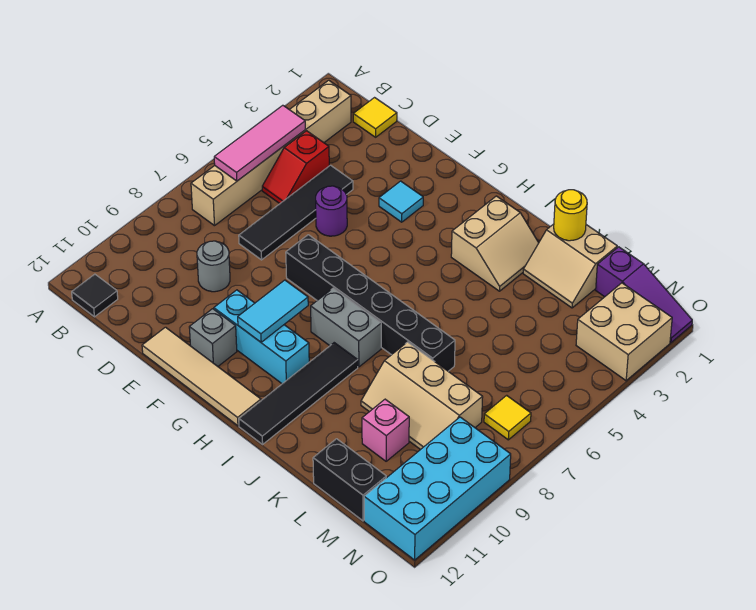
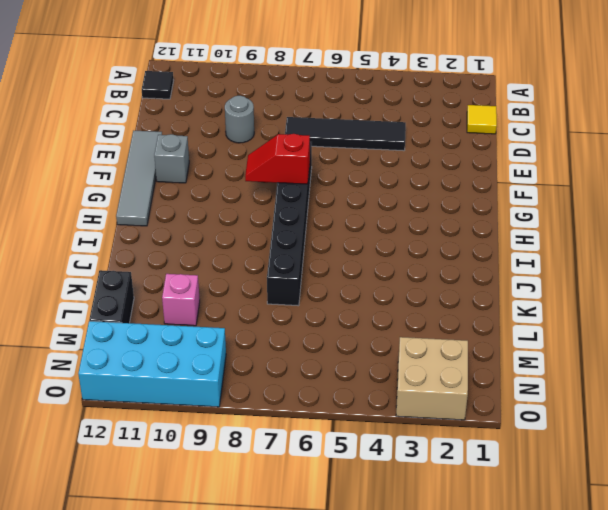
grey 1x4 tile [116,131,162,226] -> tan 1x4 tile [142,327,261,426]
red 1x2 slope [245,134,310,184] -> red 1x2 slope moved to [262,131,329,204]
none -> tan 1x6 brick [191,80,351,226]
none -> purple 1x1 round brick [316,186,347,236]
none -> cyan 1x1 tile [379,181,423,222]

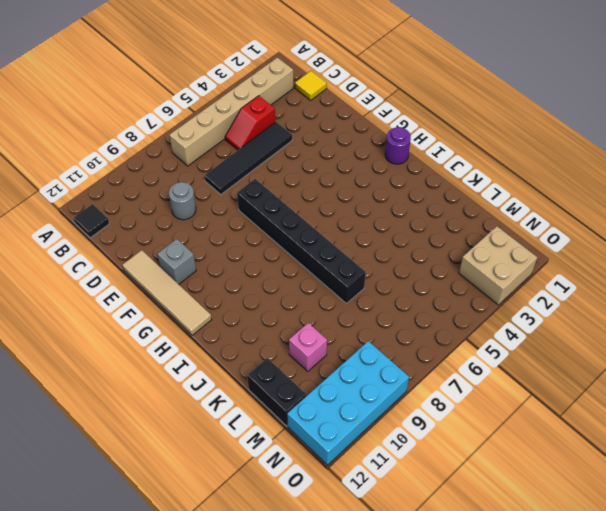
purple 1x1 round brick [385,127,411,164] -> purple 1x1 round brick moved to [316,186,347,236]
none -> cyan 1x1 tile [379,181,423,222]
none -> cyan 1x3 brick [214,290,309,384]
none -> grey 1x2 brick [311,288,381,367]

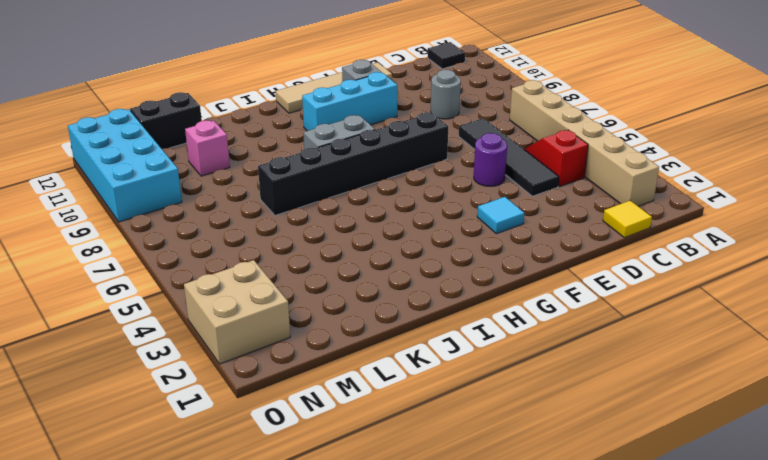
none -> tan 2x2 slope [451,196,539,291]
none -> black 1x4 tile [239,343,358,444]
none -> tan 2x2 slope [523,224,617,308]

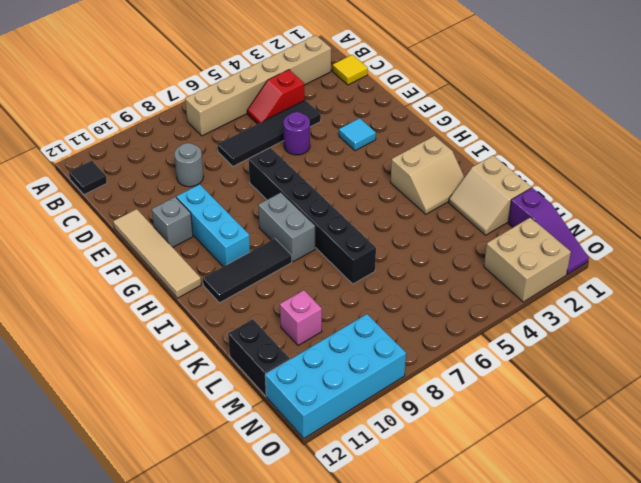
black 1x3 tile [203,239,292,303] -> black 1x4 tile [239,343,358,444]
none -> tan 2x3 slope [361,342,483,450]
none -> yellow 1x1 tile [484,395,531,440]
none -> pink 1x3 tile [214,105,305,181]

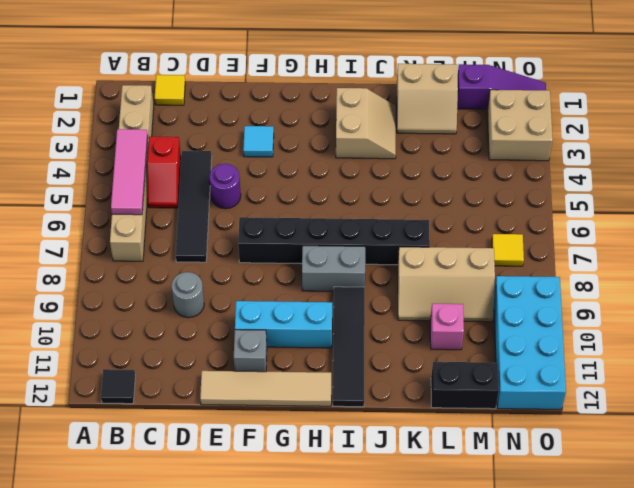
none -> cyan 1x2 tile [238,280,308,342]
none -> yellow 1x1 round brick [554,190,587,241]

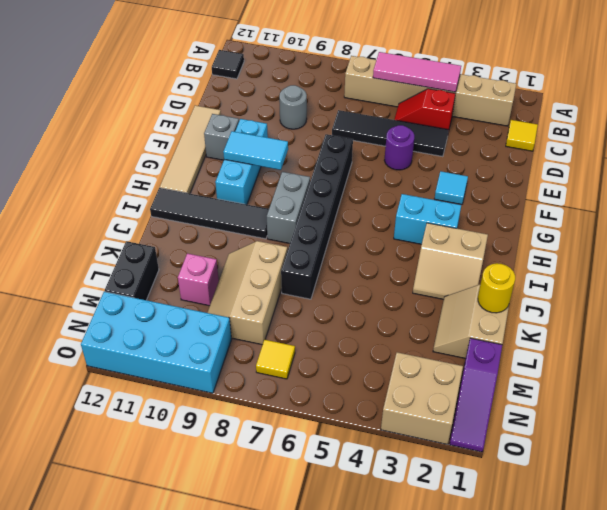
cyan 1x2 brick [394,194,461,244] -> none

